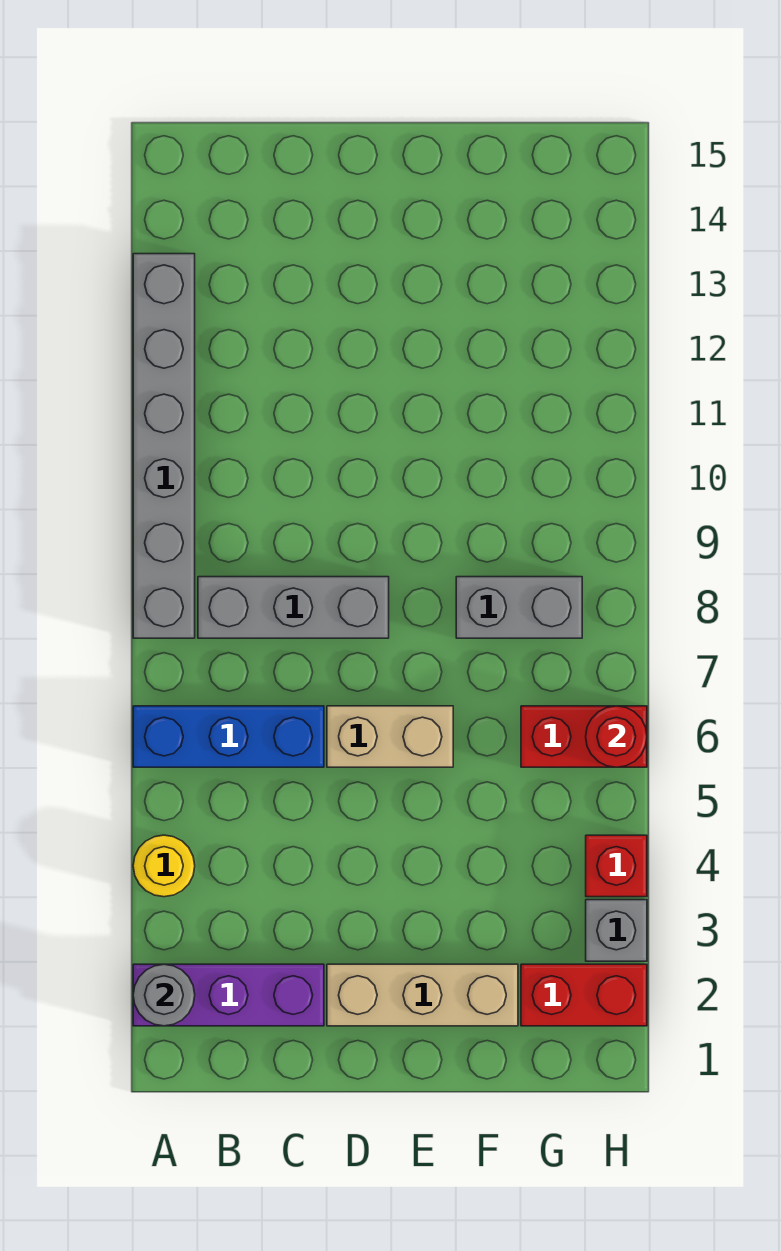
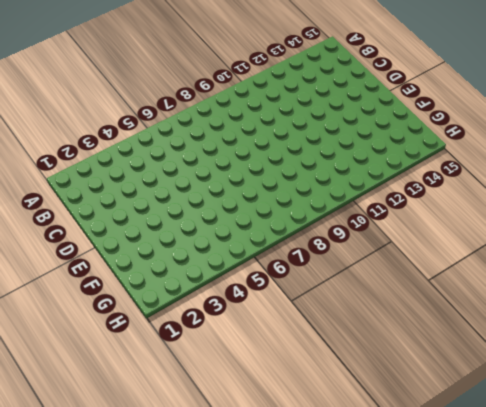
none -> purple 1x3 brick [133,964,324,1026]
none -> yellow 1x1 round brick [133,835,195,897]
none -> blue 1x3 brick [133,706,324,767]

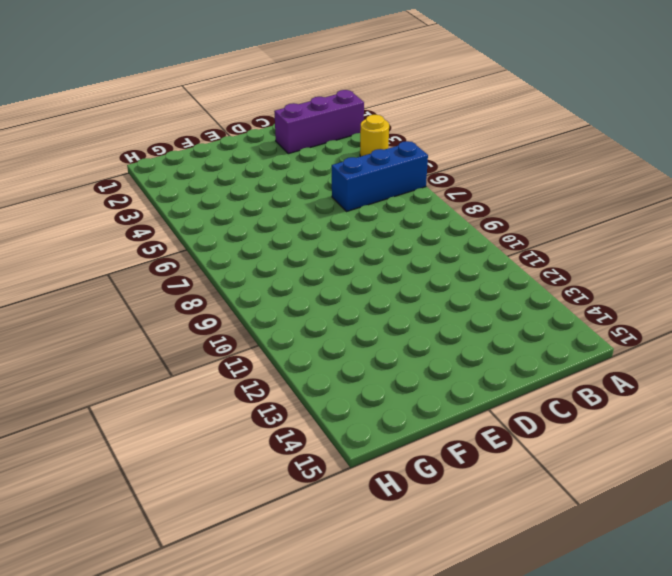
none -> grey 1x6 brick [133,254,195,638]
none -> grey 1x3 brick [198,577,389,638]
none -> tan 1x3 brick [327,964,518,1026]

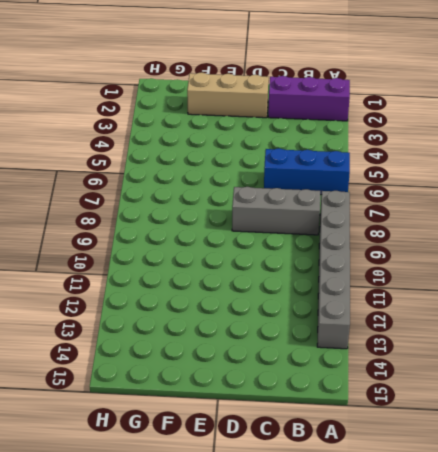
none -> yellow 1x1 round brick [133,835,195,897]
none -> tan 1x2 brick [327,706,453,767]
none -> grey 1x2 brick [456,577,582,638]

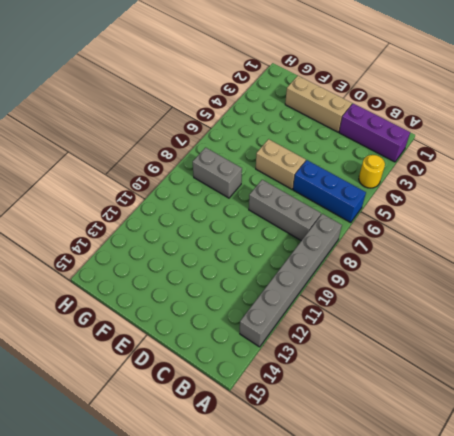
none -> red 1x2 brick [521,964,647,1026]
none -> red 1x2 brick [521,706,647,767]
none -> grey 1x1 brick [586,900,647,961]

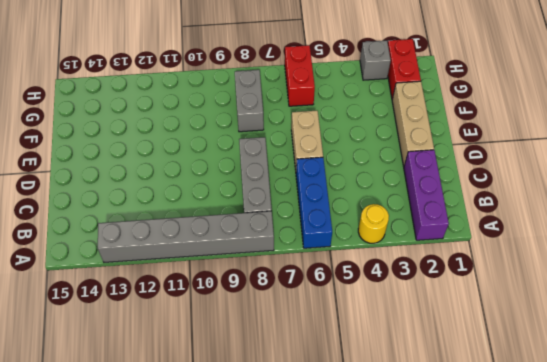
none -> red 1x1 brick [586,835,647,897]
none -> grey 1x1 round brick [133,964,195,1026]
none -> red 1x1 round brick [586,706,647,767]

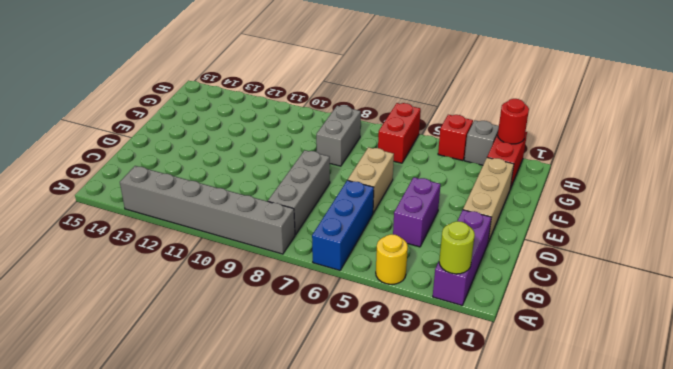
lime 1x1 round brick [439,221,475,274] -> grey 1x1 round brick [133,964,195,1026]
purple 1x2 brick [393,177,441,247] -> none
red 1x1 round brick [498,99,529,144] -> red 1x1 round brick moved to [586,706,647,767]

